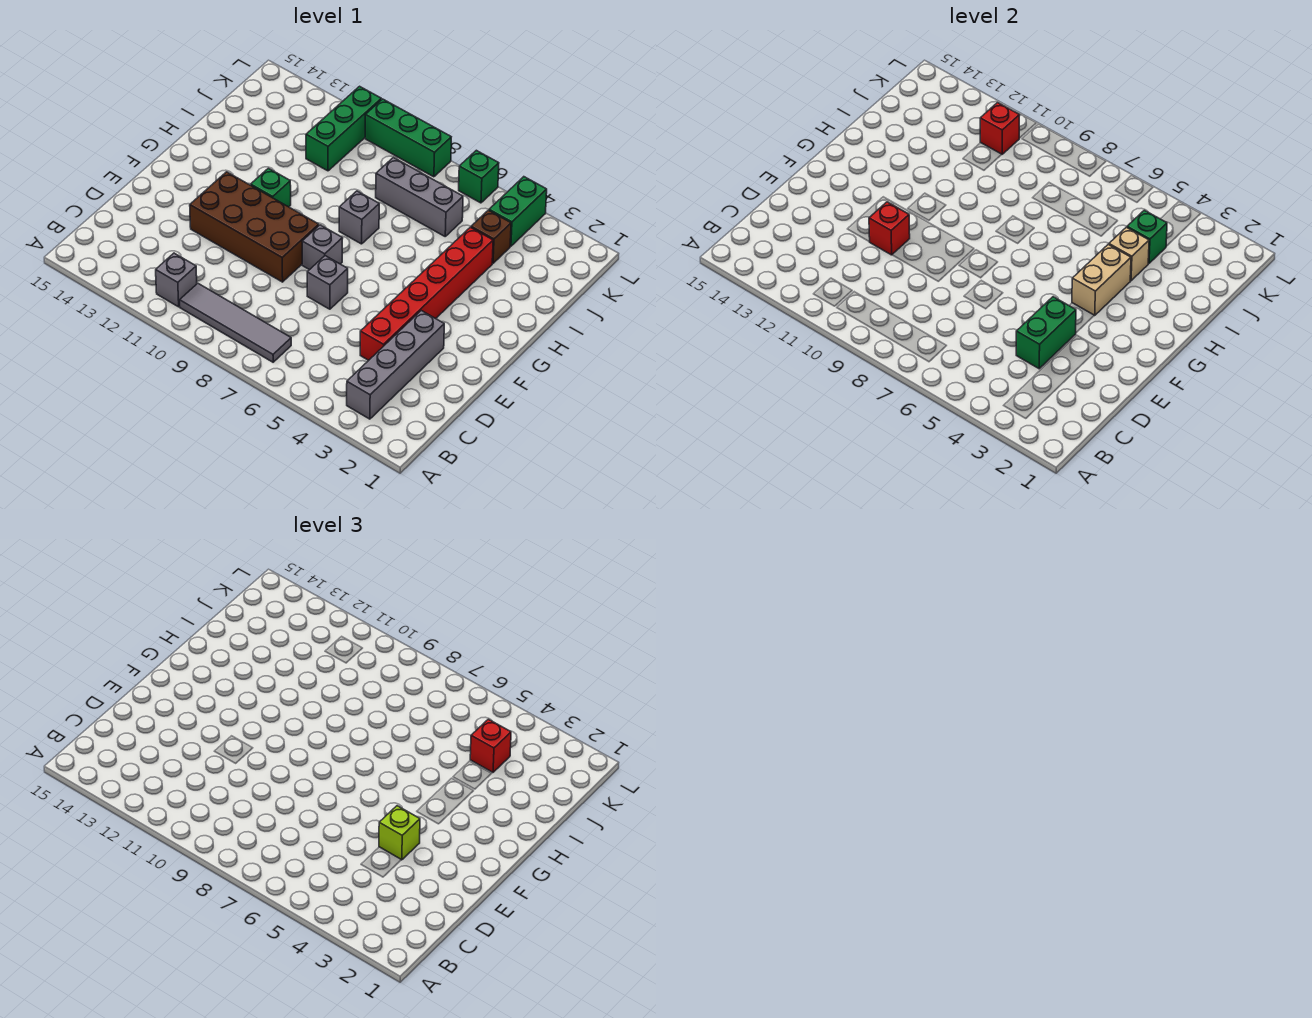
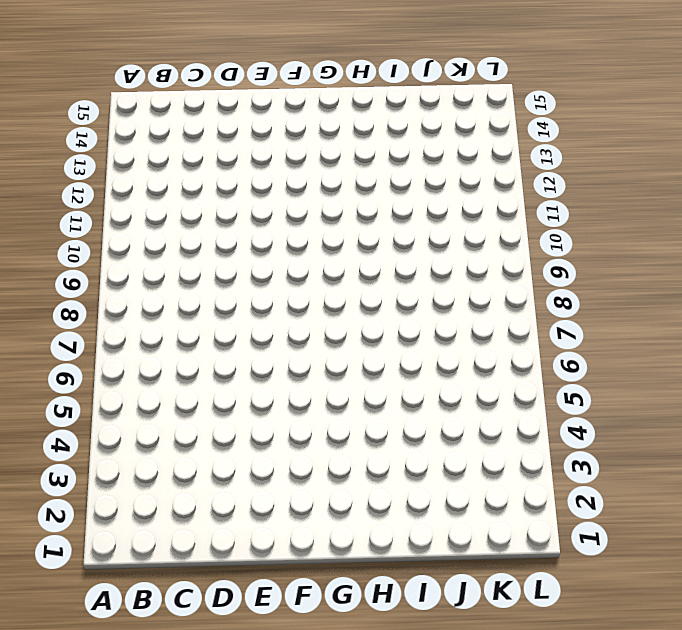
none -> grey 1x4 brick [347,311,444,419]
none -> grey 1x4 tile [180,283,291,362]
none -> grey 1x1 brick [156,253,197,307]

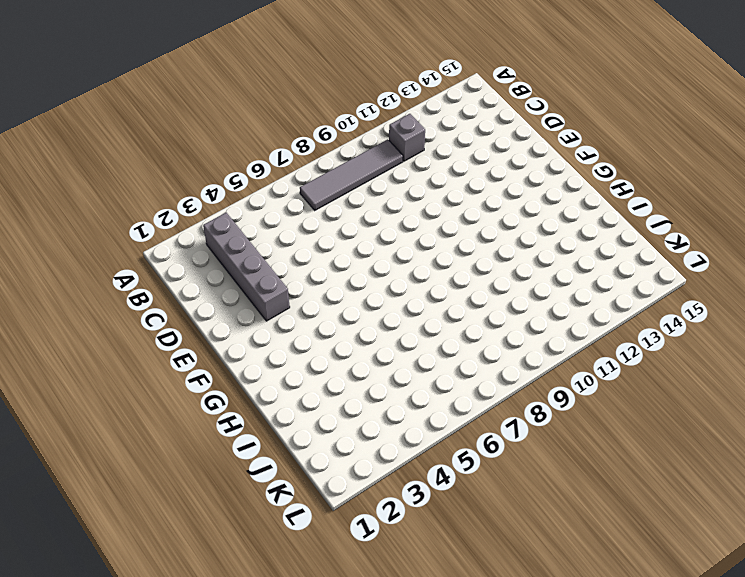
none -> red 1x6 brick [360,227,493,360]
none -> grey 1x1 brick [307,256,348,309]
none -> brown 2x4 brick [190,172,319,282]

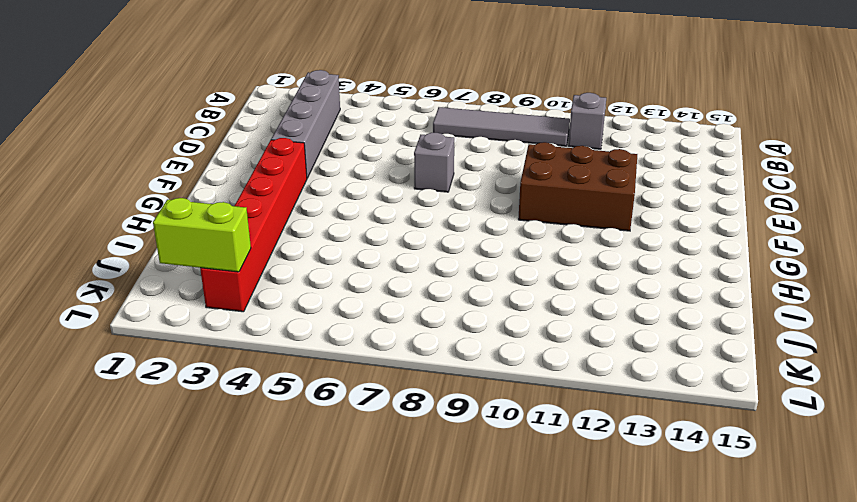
brown 2x3 brick [518,142,637,231] -> brown 2x4 brick [190,172,319,282]
red 1x6 brick [200,138,307,312] -> red 1x6 brick moved to [360,227,493,360]
lime 1x2 brick [153,198,251,272] -> none
none -> grey 1x1 brick [302,225,343,270]
none -> green 1x1 brick [251,168,291,207]
none -> grey 1x1 brick [339,191,379,244]

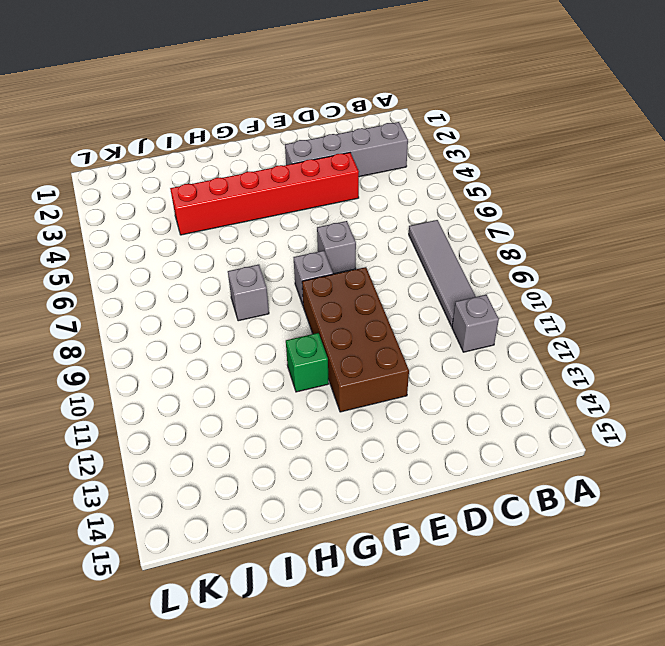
none -> brown 1x1 brick [471,210,511,263]
none -> grey 1x3 brick [376,158,463,236]
none -> green 1x3 brick [306,86,381,171]

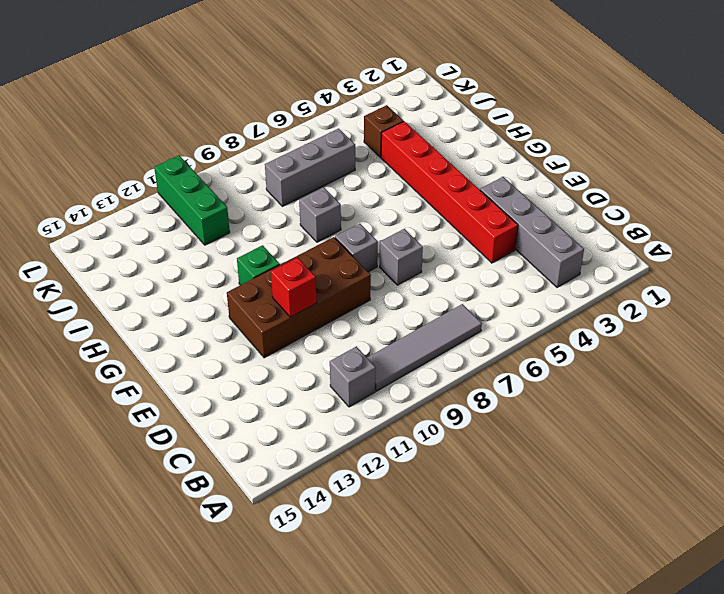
none -> green 1x2 brick [489,177,547,246]
none -> green 1x1 brick [459,150,499,203]
none -> green 1x3 brick [365,99,451,177]

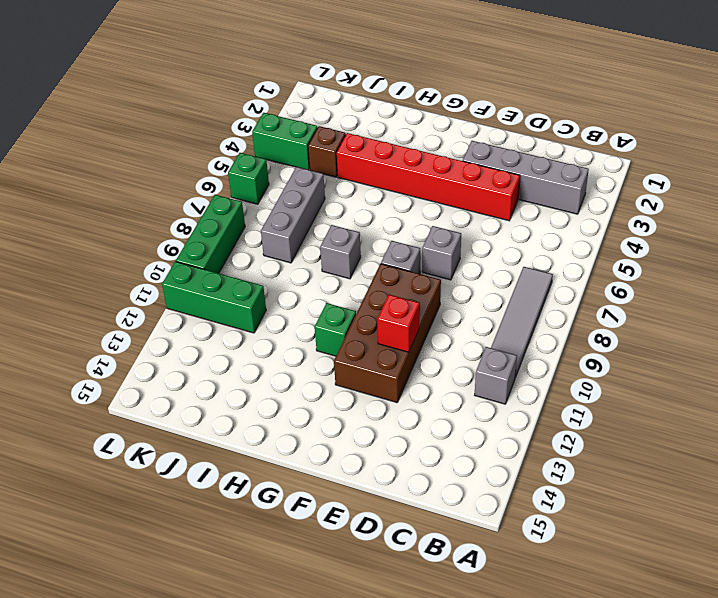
none -> green 1x2 brick [1016,297,1076,369]
none -> tan 1x2 brick [1072,245,1131,316]
none -> tan 1x1 brick [1109,227,1149,281]

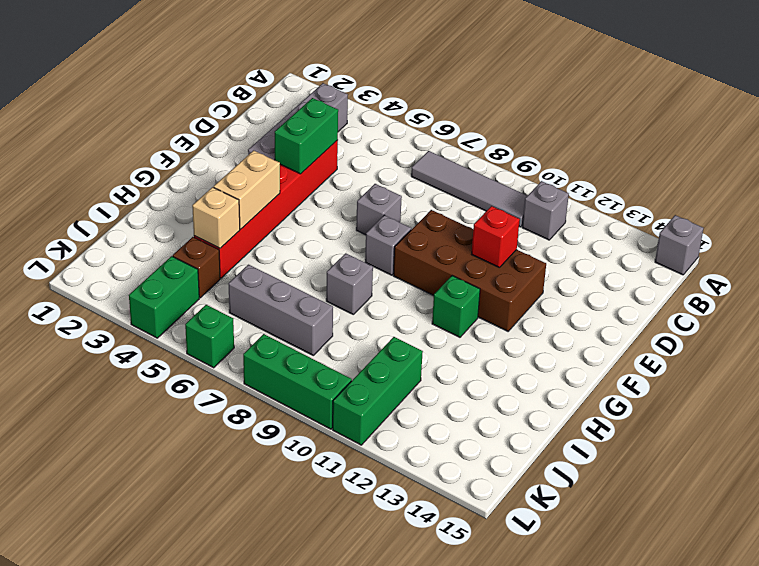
grey 1x1 brick [655,215,703,275] -> none
none -> green 1x1 brick [1127,210,1167,263]
none -> red 1x1 brick [980,102,1020,154]
none -> lime 1x1 brick [379,806,420,860]

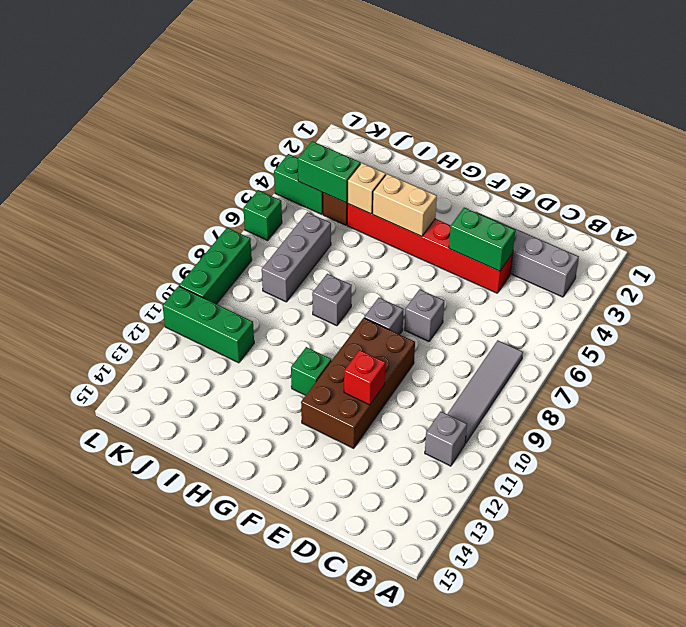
green 1x2 brick [298,141,361,203] -> green 1x1 brick [1127,210,1167,263]
none -> red 1x1 brick [980,102,1020,154]
none -> lime 1x1 brick [379,806,420,860]
none -> red 1x1 brick [470,719,511,772]

